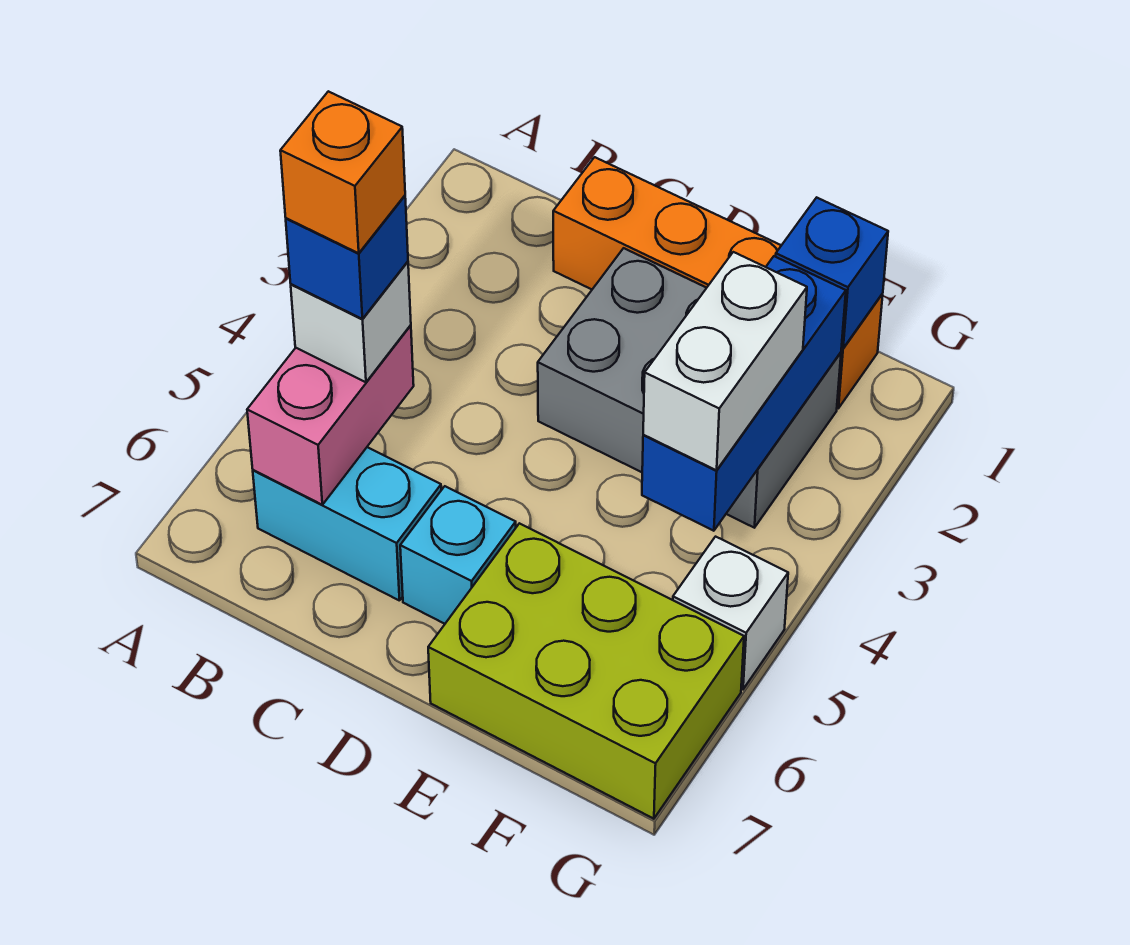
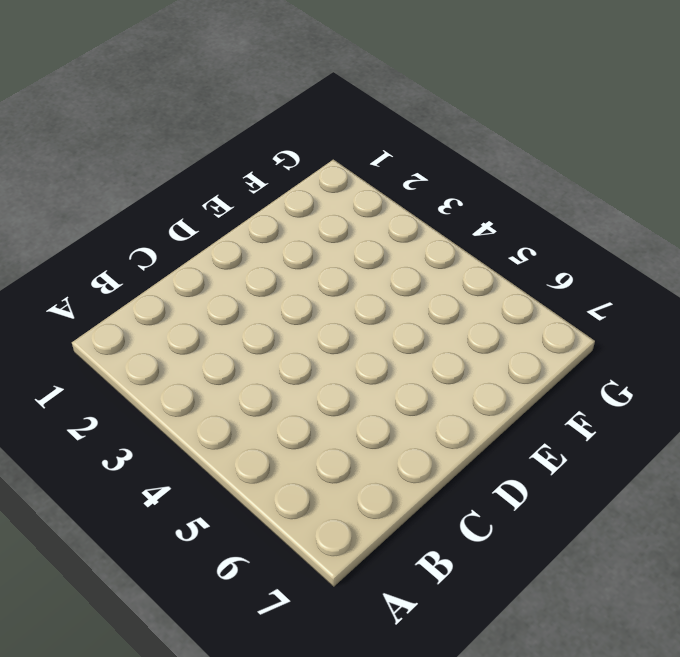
none -> cyan 1x2 brick [253,447,441,601]
none -> orange 1x4 brick [553,157,883,408]
none -> grey 2x3 brick [538,248,841,528]

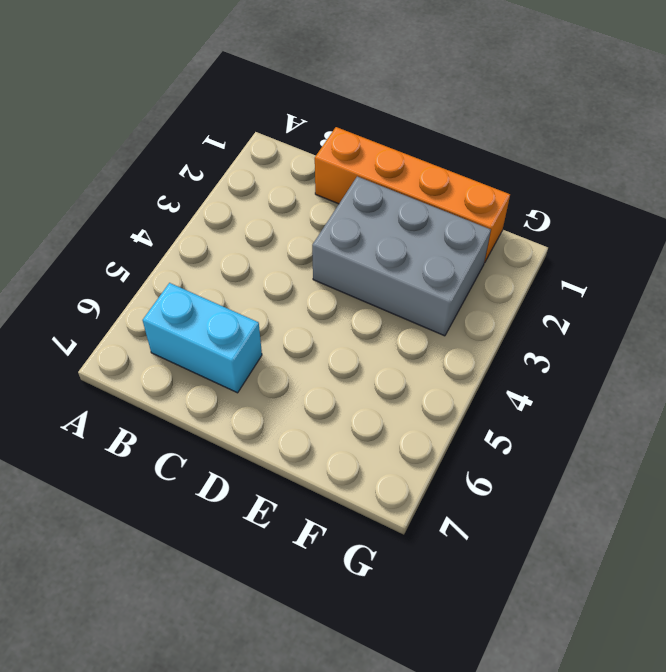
none -> cyan 1x1 brick [400,486,516,624]
none -> lime 2x3 brick [428,523,744,819]
none -> white 1x1 brick [673,537,788,689]

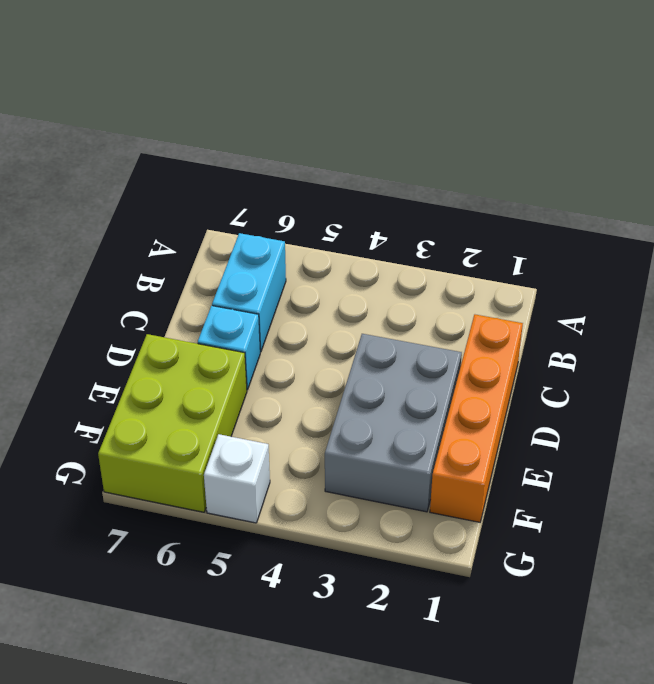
none -> pink 1x2 brick [247,325,414,505]
none -> blue 1x1 brick [776,198,888,348]
none -> blue 1x3 brick [642,256,846,531]

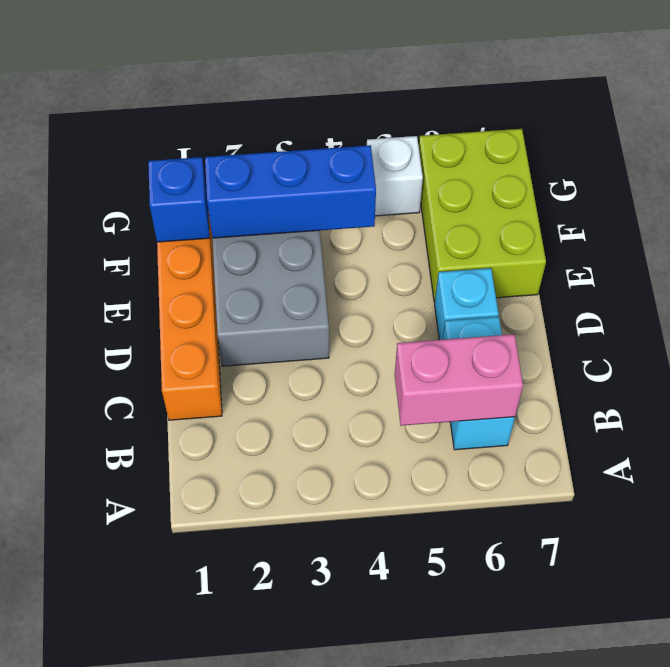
none -> white 1x1 brick [291,262,411,382]
none -> white 1x2 brick [643,252,807,470]
none -> blue 1x1 brick [286,196,408,319]

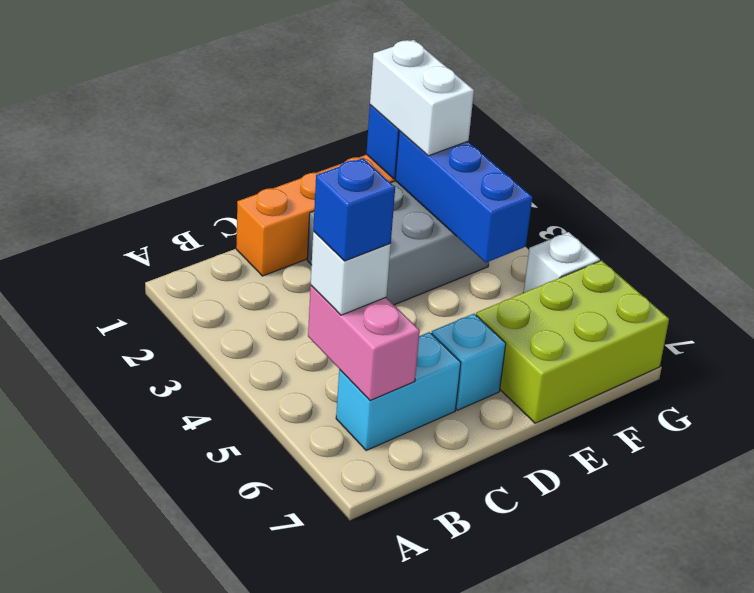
white 1x2 brick [370,40,474,156] -> white 1x2 brick moved to [643,252,807,470]
none -> orange 1x1 brick [280,91,405,253]

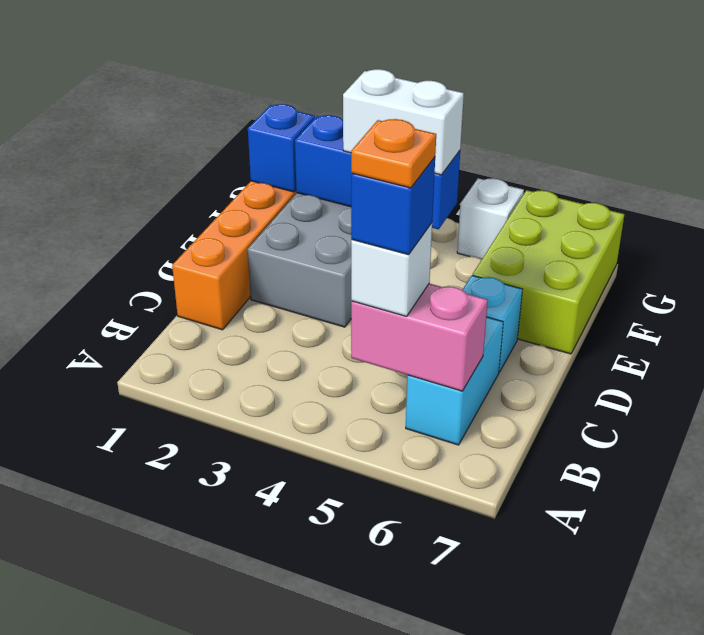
orange 1x1 plate [351,119,436,188] -> orange 1x1 brick [280,91,405,253]

